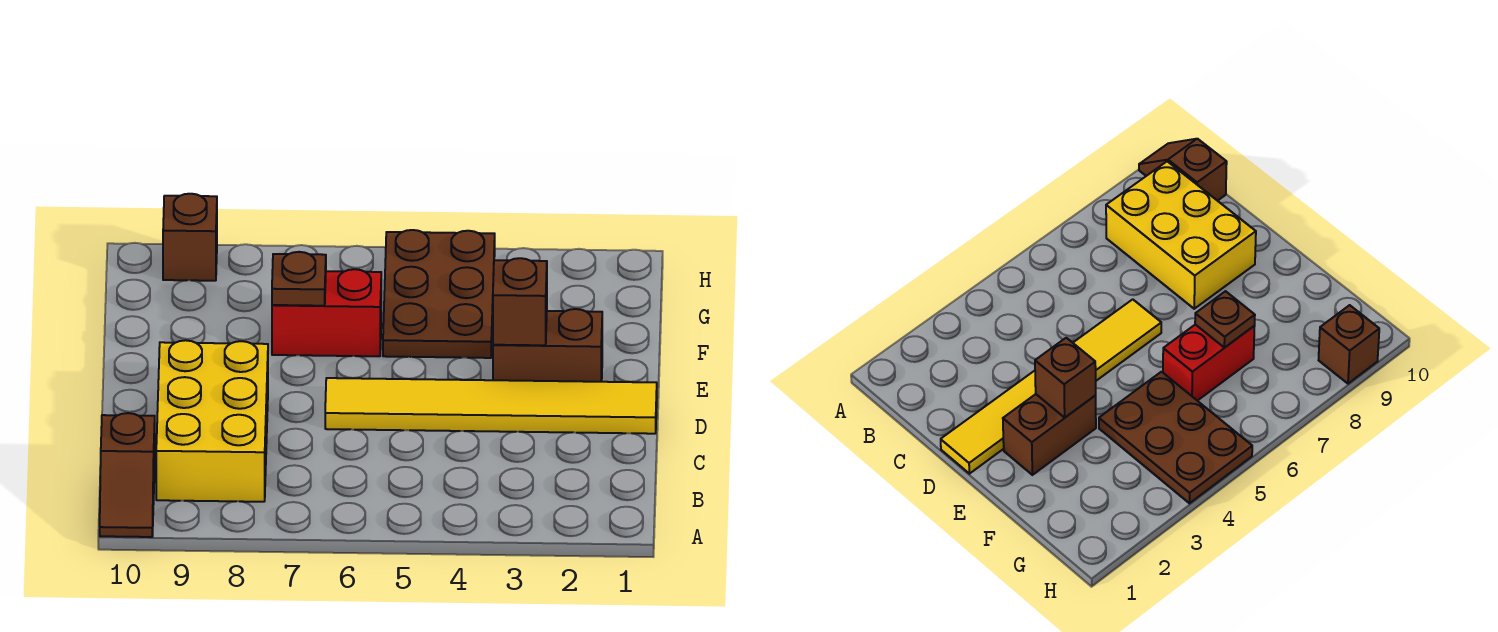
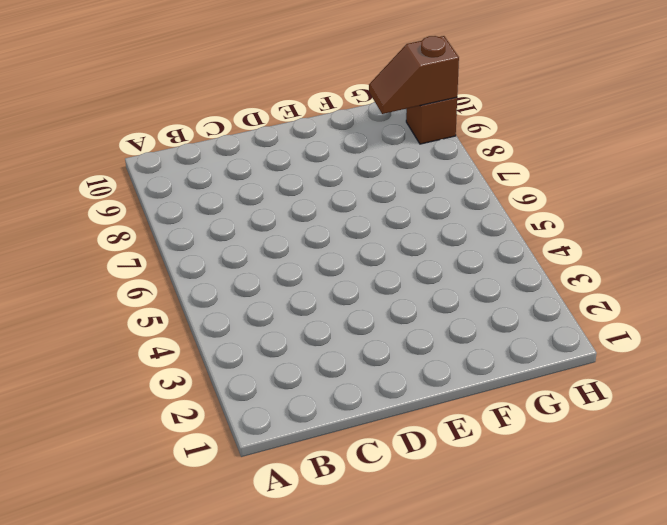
brown 1x2 slope [369,36,459,114] -> brown 1x2 slope moved to [100,413,155,537]
none -> yellow 2x3 brick [156,340,268,502]
none -> yellow 1x6 tile [325,378,657,434]

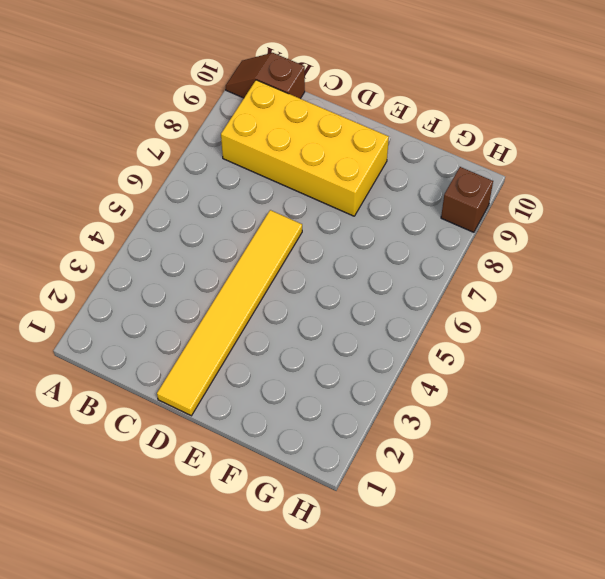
yellow 2x4 brick [221,80,389,216] -> yellow 2x3 brick [156,340,268,502]
none -> brown 1x2 brick [493,309,602,382]
none -> brown 2x3 plate [383,230,495,358]

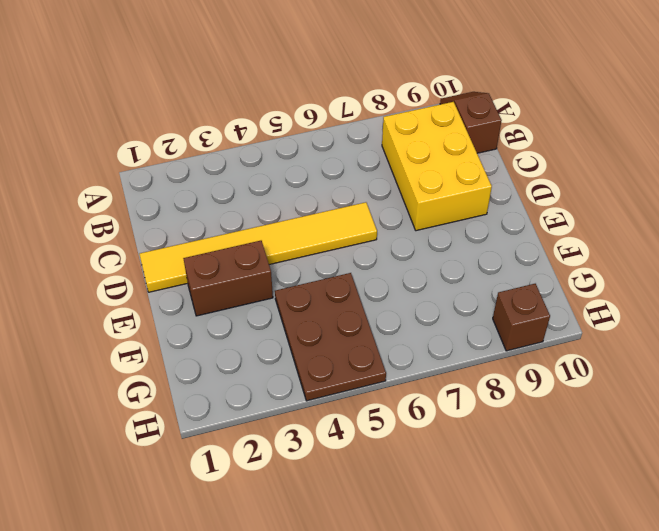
none -> red 1x2 brick [272,269,381,356]
none -> brown 1x1 brick [493,258,547,345]

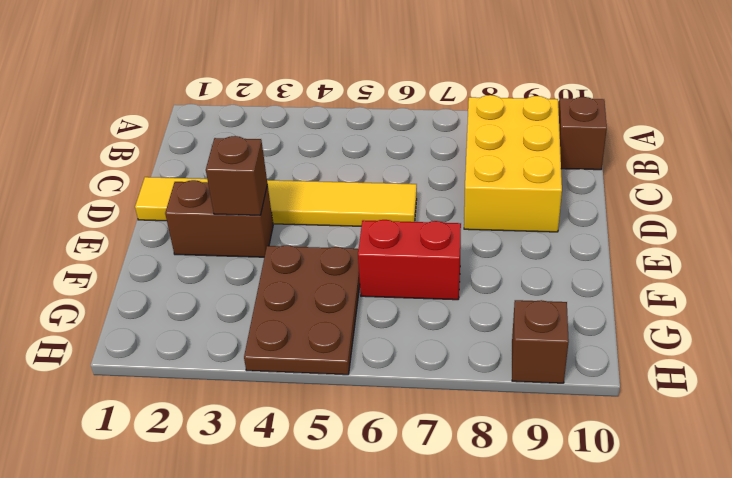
none -> brown 1x1 plate [272,252,326,306]

